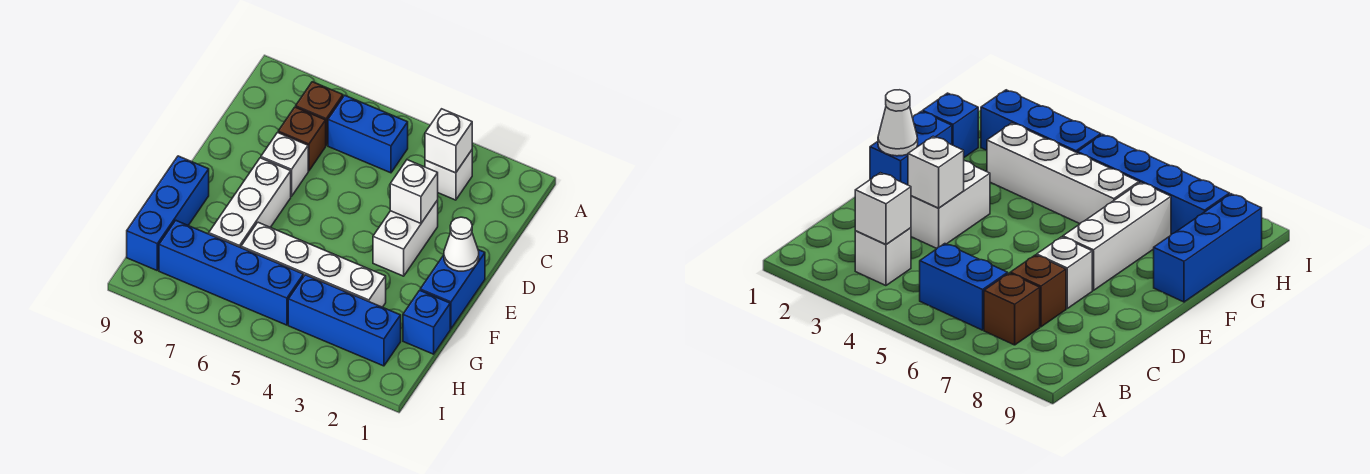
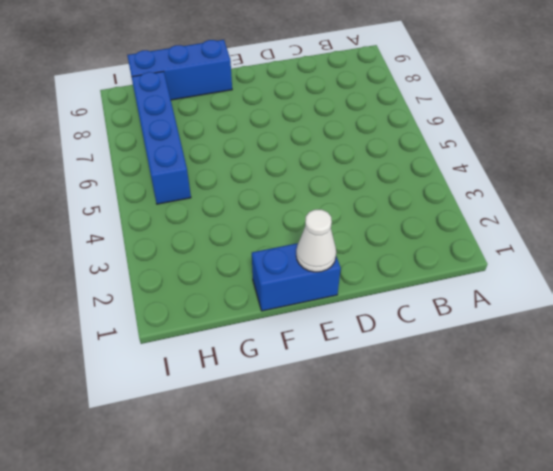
none -> white 1x1 brick [425,150,472,200]
none -> blue 1x2 brick [328,95,408,173]
none -> brown 1x1 brick [296,82,343,145]

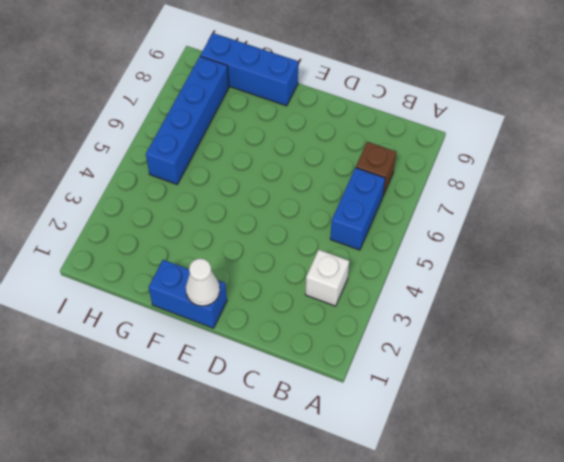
none -> brown 1x1 brick [278,107,326,171]
none -> white 1x2 brick [373,200,438,276]
none -> white 1x1 brick [261,133,308,196]

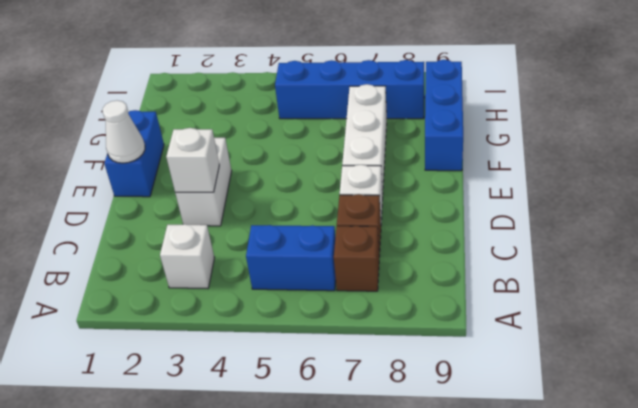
none -> blue 1x1 brick [403,290,450,354]
none -> white 1x4 brick [241,222,386,307]
none -> blue 1x3 brick [288,275,401,366]

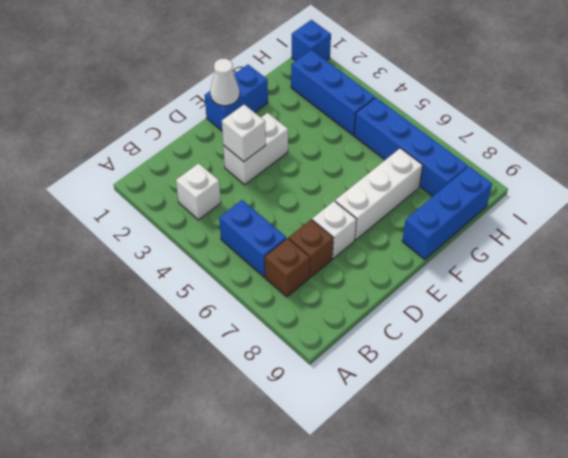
blue 1x1 brick [292,20,331,61] -> blue 1x1 brick moved to [403,290,450,354]
none -> white 1x4 brick [241,222,386,307]
none -> white 1x1 brick [425,109,472,173]

